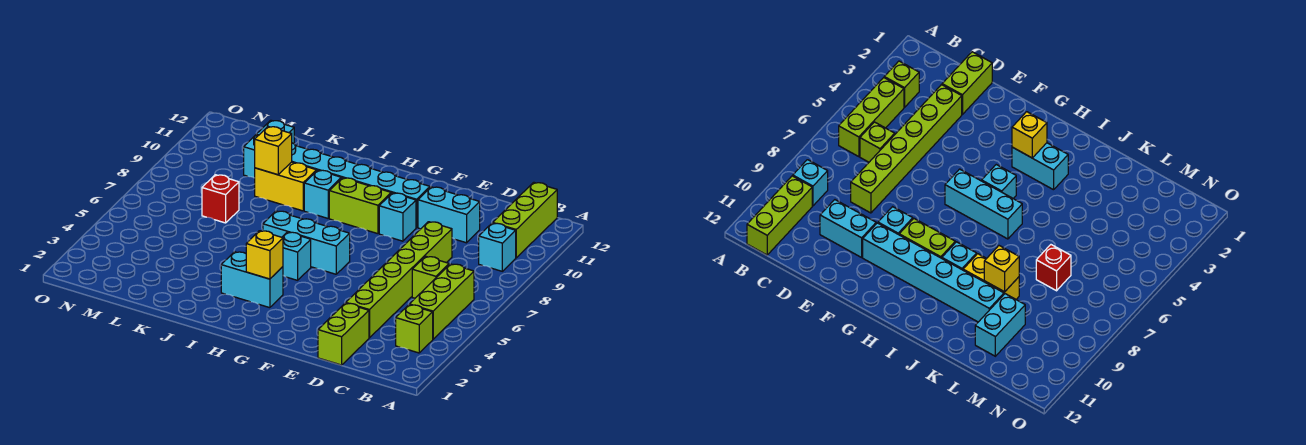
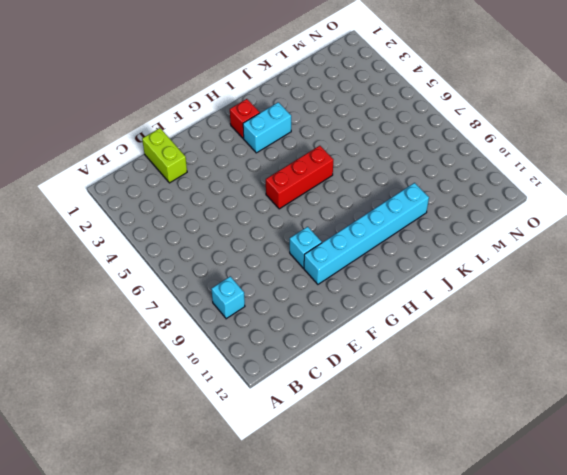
red 1x3 brick [266,146,333,209] -> cyan 1x3 brick [263,211,350,274]
red 1x1 brick [230,99,260,138] -> red 1x1 brick moved to [202,175,239,223]
none -> lime 1x1 brick [396,305,433,353]
none -> lime 1x3 brick [409,264,474,339]
none -> lime 1x3 brick [493,182,557,258]

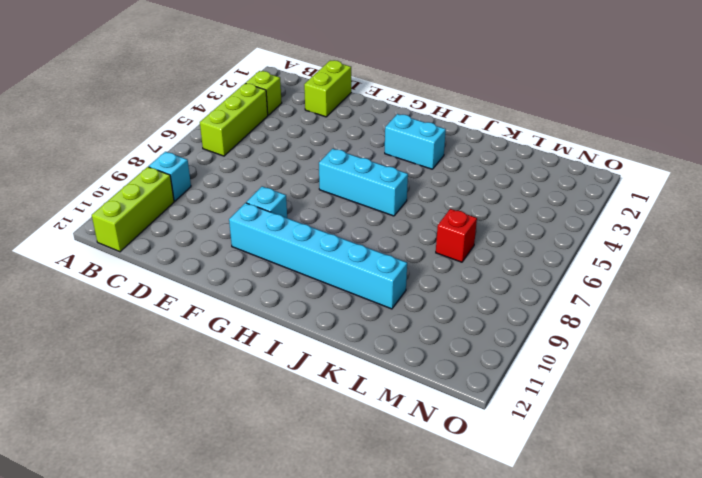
none -> lime 1x1 brick [412,256,449,298]
none -> lime 1x6 brick [346,222,452,338]
none -> cyan 1x2 brick [418,187,480,243]

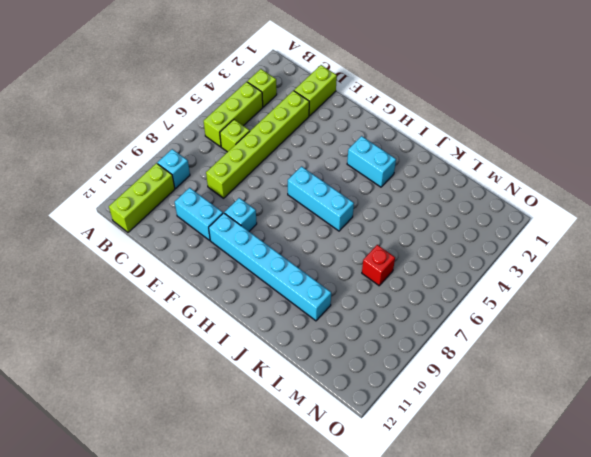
none -> lime 1x2 brick [329,178,391,234]
none -> cyan 1x1 brick [282,232,311,280]
none -> cyan 1x1 brick [304,170,341,218]

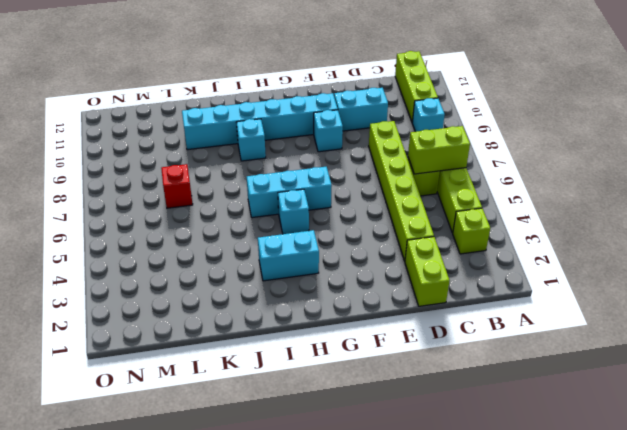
lime 1x2 brick [408,126,470,174] -> lime 1x2 brick moved to [329,178,391,234]
none -> yellow 1x2 brick [255,162,316,211]
none -> cyan 1x2 brick [244,120,294,178]
none -> yellow 1x1 brick [246,231,283,279]

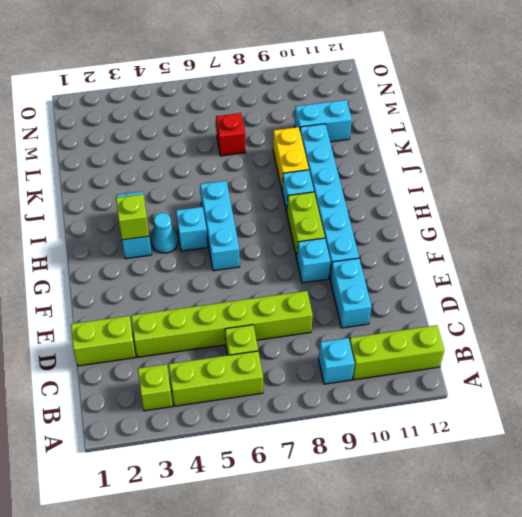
lime 1x1 brick [116,194,149,240] -> yellow 1x1 brick [246,231,283,279]
cyan 1x1 cone [151,213,178,253] -> none
none -> yellow 1x1 brick [255,127,292,175]

